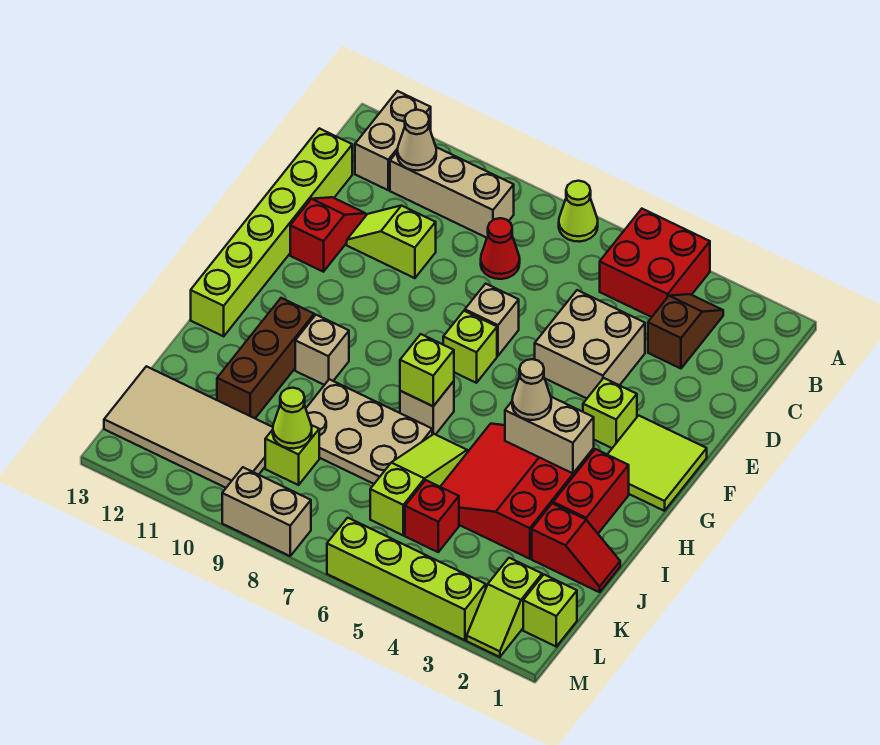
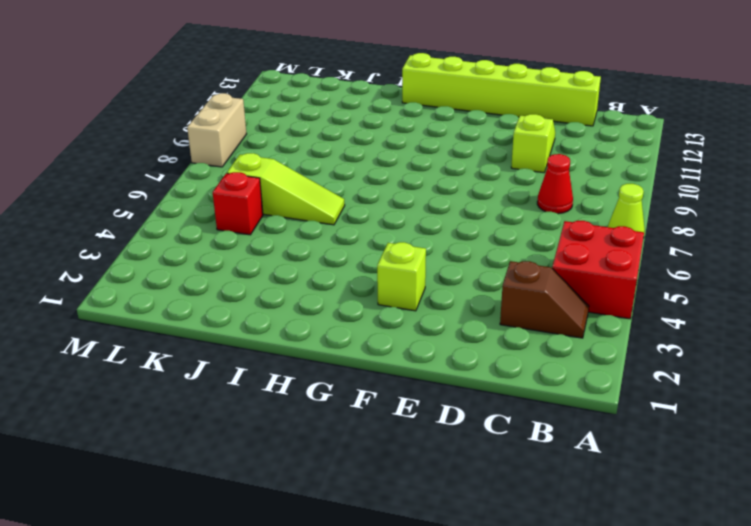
none -> tan 1x2 brick [355,91,431,190]
none -> tan 1x3 brick [390,147,514,238]
none -> tan 2x2 brick [535,290,645,398]
none -> red 1x2 slope [290,197,366,272]

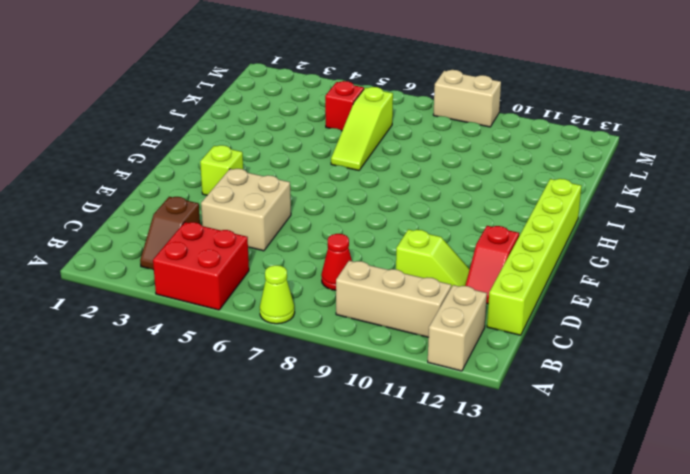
none -> tan 1x1 brick [465,284,519,356]
none -> lime 2x2 tile [607,415,707,511]
none -> lime 1x1 brick [443,311,497,383]
none -> red 1x2 brick [553,449,629,533]

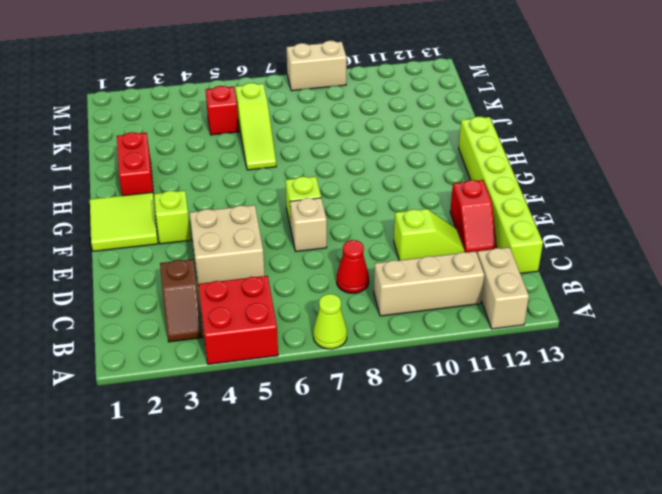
none -> red 3x3 slope [440,424,594,559]
none -> tan 1x1 brick [400,381,454,435]
none -> tan 1x1 brick [295,315,349,385]
none -> brown 1x3 brick [217,298,314,418]

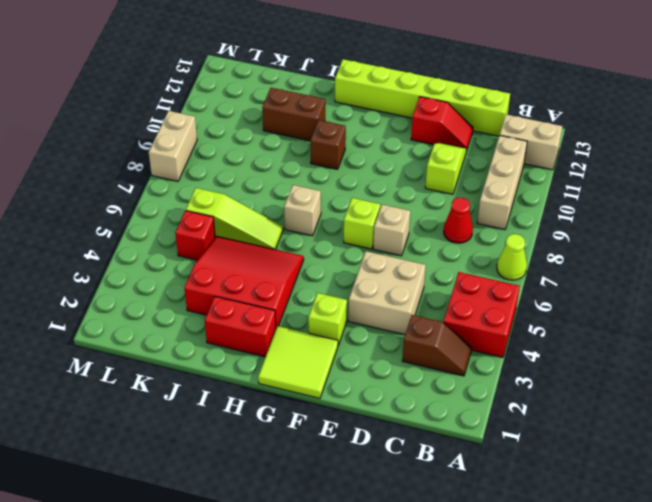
brown 1x1 brick [310,120,346,169] -> tan 1x1 brick [295,315,349,385]
brown 1x2 brick [262,88,325,141] -> brown 1x3 brick [217,298,314,418]
none -> tan 2x3 plate [306,379,432,484]
none -> red 1x2 slope [532,503,620,592]
none -> lime 1x1 brick [265,425,319,485]
none -> tan 2x4 tile [104,366,273,488]

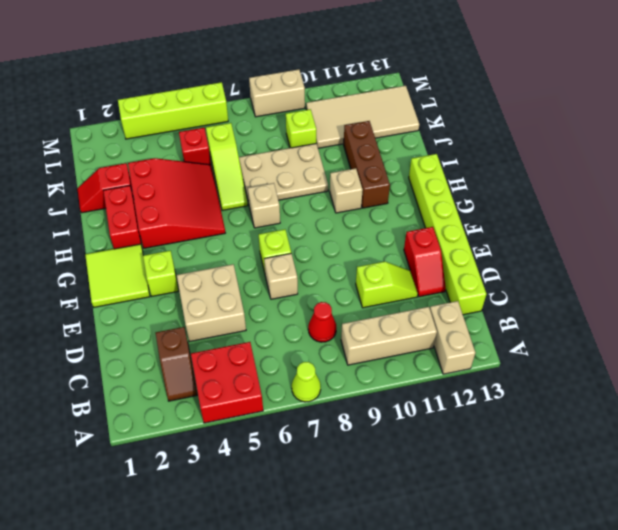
none -> lime 1x1 brick [523,575,577,647]
none -> lime 1x2 slope [467,558,542,657]
none -> tan 1x1 cone [397,110,436,171]
none -> tan 1x2 brick [505,397,594,473]

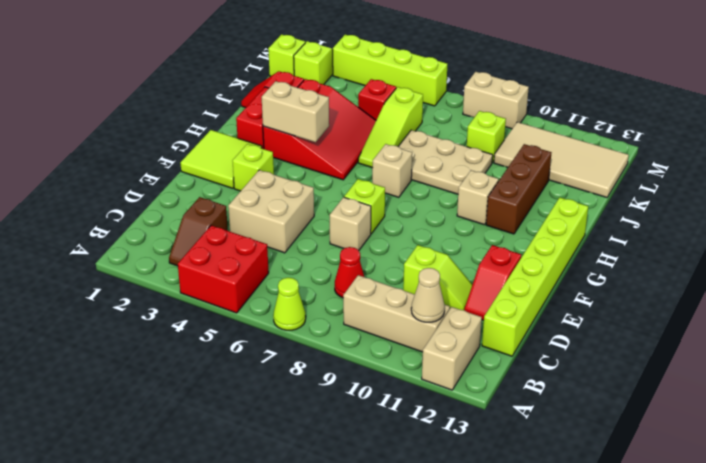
none -> lime 1x1 brick [400,334,454,406]
none -> lime 1x1 cone [273,388,312,449]
none -> tan 1x1 cone [512,359,551,420]

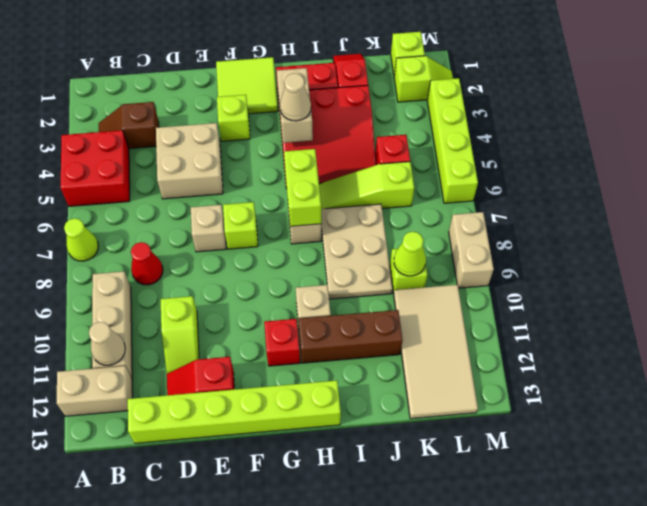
red 1x1 brick [264,319,300,366] -> none
lime 1x2 brick [284,149,321,227] -> lime 1x1 brick [400,334,454,406]

